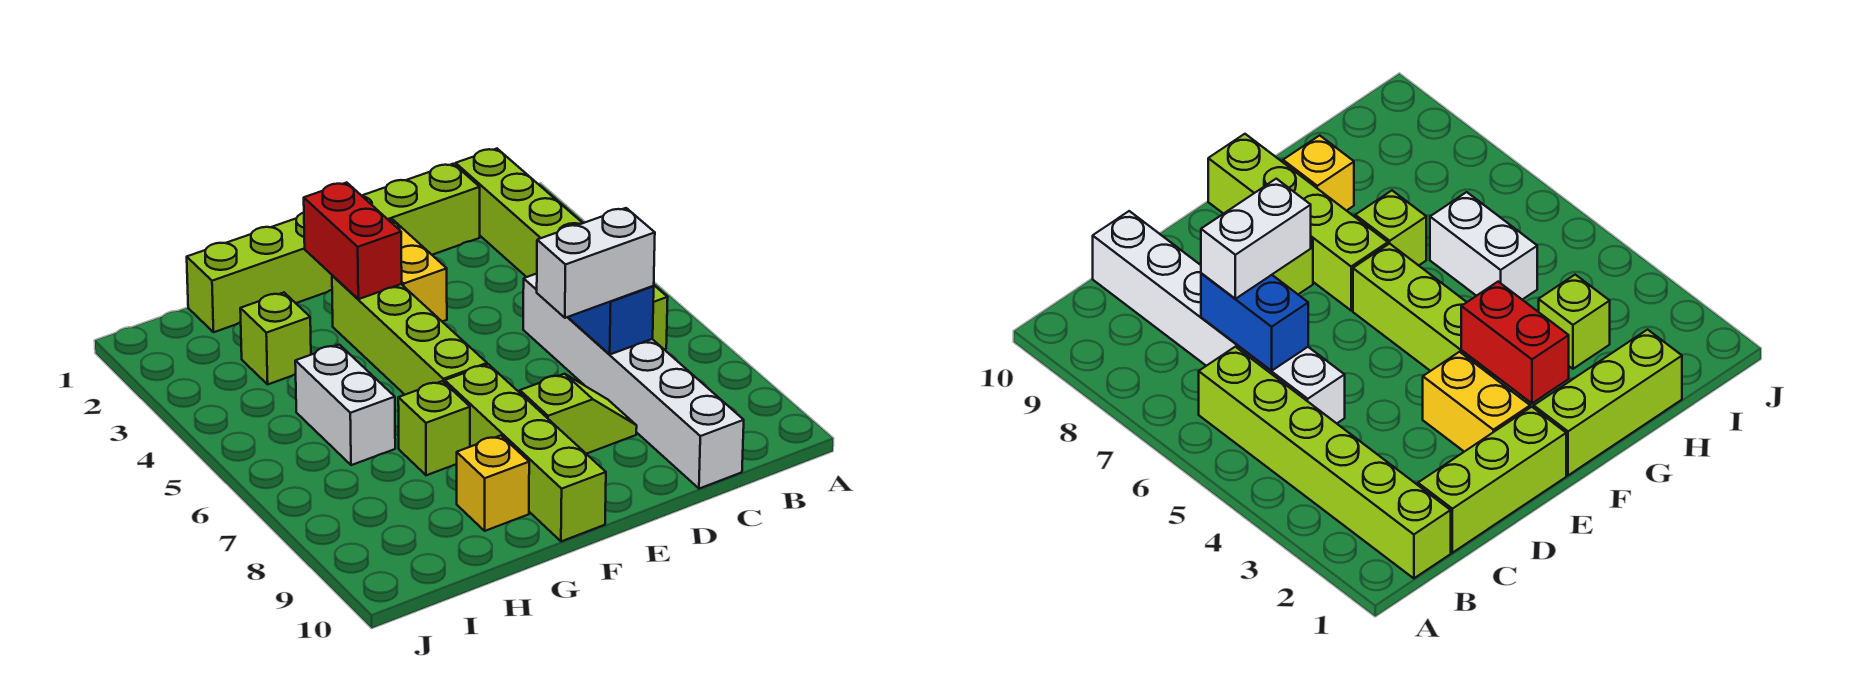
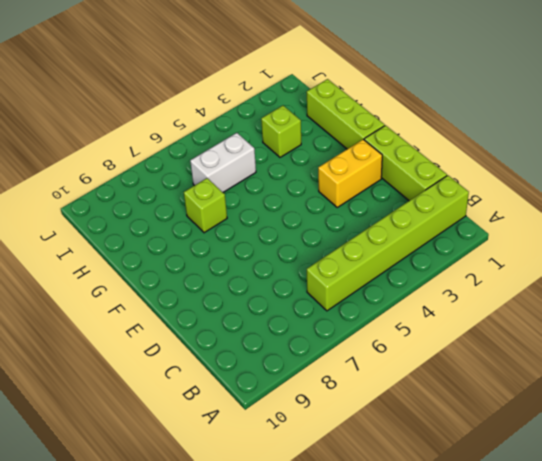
none -> white 1x6 brick [523,274,744,489]
none -> lime 1x2 slope [520,374,637,454]
none -> lime 1x4 brick [332,275,487,395]

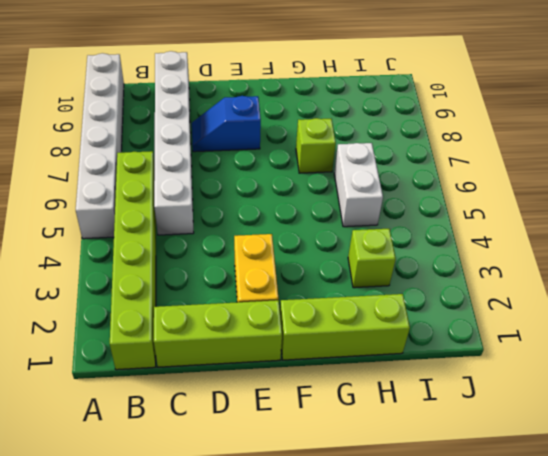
white 1x6 brick [76,53,124,239] -> none
blue 1x2 slope [192,96,261,152] -> lime 1x2 slope [520,374,637,454]
none -> lime 1x4 brick [332,275,487,395]
none -> lime 1x4 brick [445,364,606,541]
none -> yellow 1x1 brick [457,435,529,531]

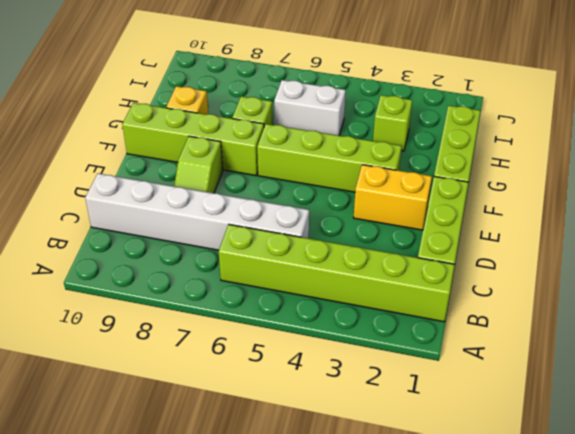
none -> blue 1x2 brick [568,286,654,355]
none -> red 1x2 brick [304,183,402,299]
none -> white 1x2 brick [537,208,655,318]

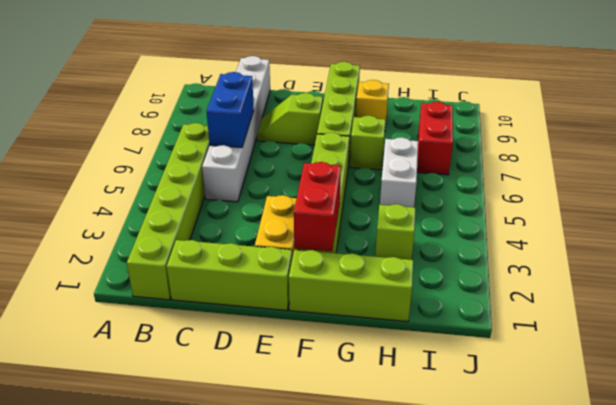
red 1x2 brick [417,102,453,175] -> none
none -> white 1x2 brick [537,208,655,318]

